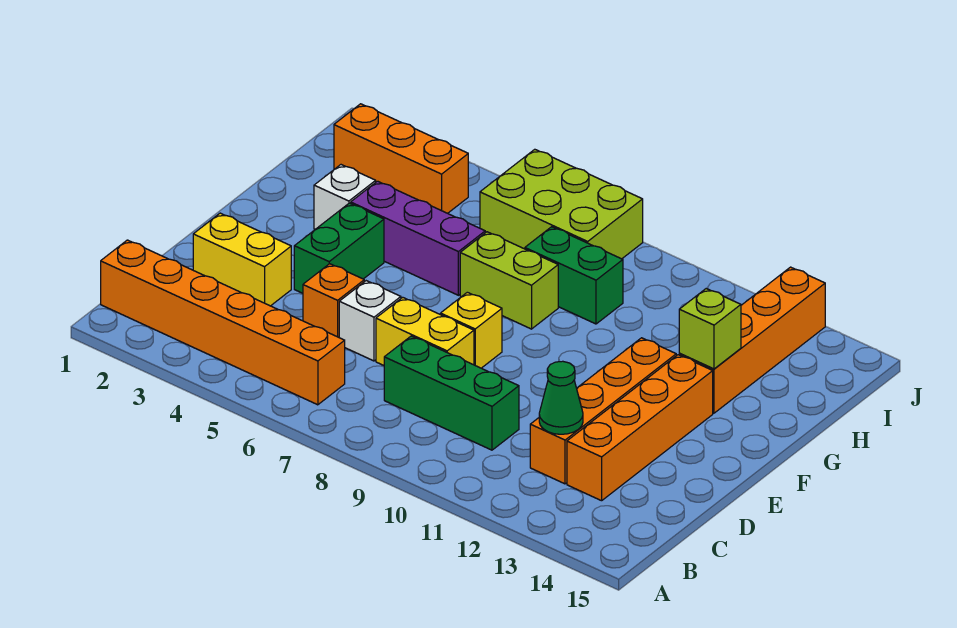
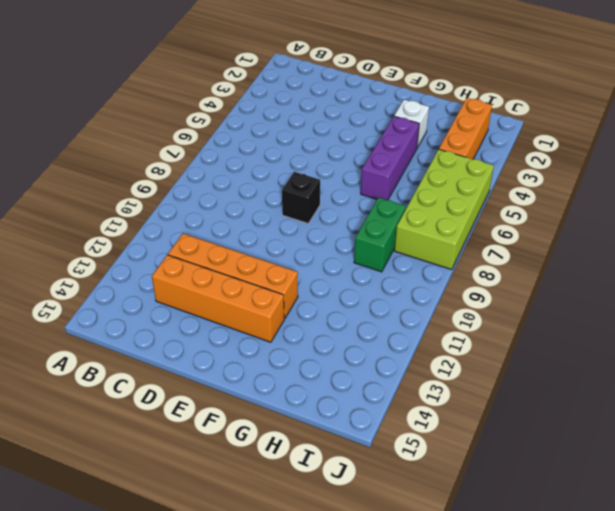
black 1x1 brick [282,172,320,223] -> yellow 1x1 brick [441,292,502,368]
lime 2x4 brick [395,149,494,270] -> lime 2x3 brick [480,149,643,259]
none -> orange 1x6 brick [101,240,345,405]
none -> green 1x3 brick [384,336,519,450]
none -> yellow 1x2 brick [193,213,291,306]

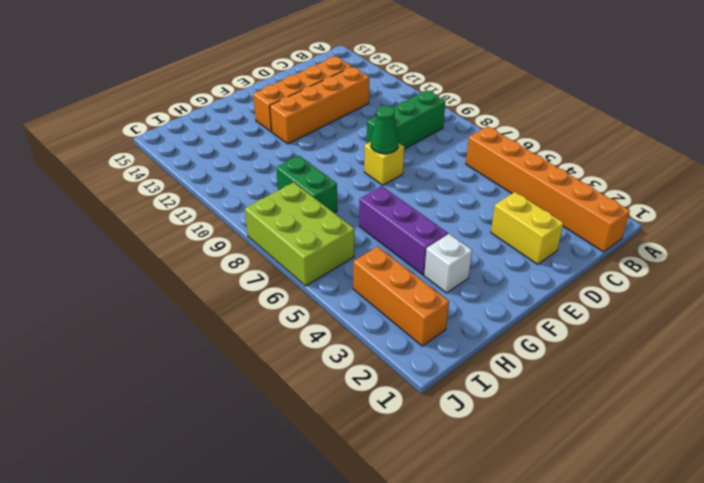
green 1x3 brick [367,90,445,149] -> green 1x3 brick turned to [384,336,519,450]
green 1x1 cone [371,106,399,154] -> green 1x1 cone moved to [539,361,583,434]
none -> orange 1x1 brick [303,264,364,337]
none -> white 1x1 brick [339,281,401,361]
none -> yellow 1x2 brick [376,297,474,365]

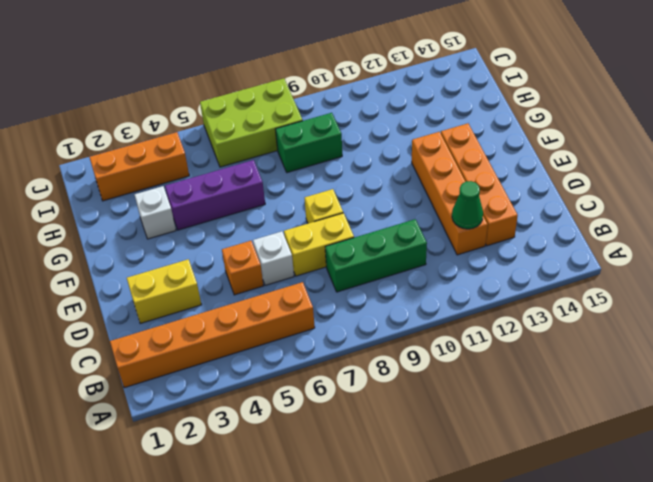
none -> green 1x2 brick [294,203,384,293]
none -> lime 1x2 brick [460,232,558,329]
none -> orange 1x4 brick [679,267,825,413]

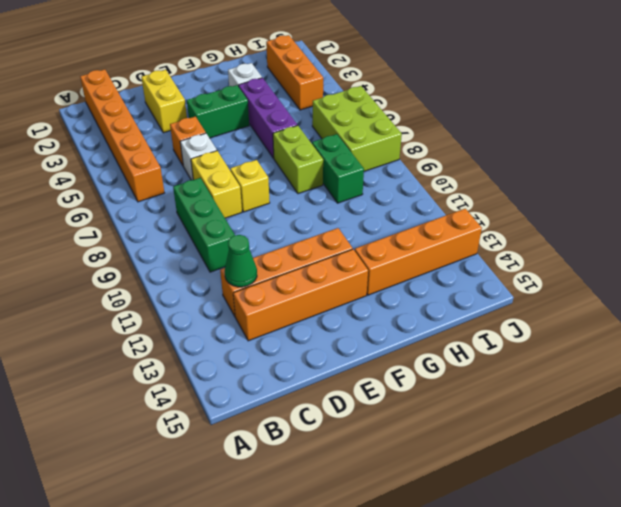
none -> lime 1x1 brick [679,289,741,369]

